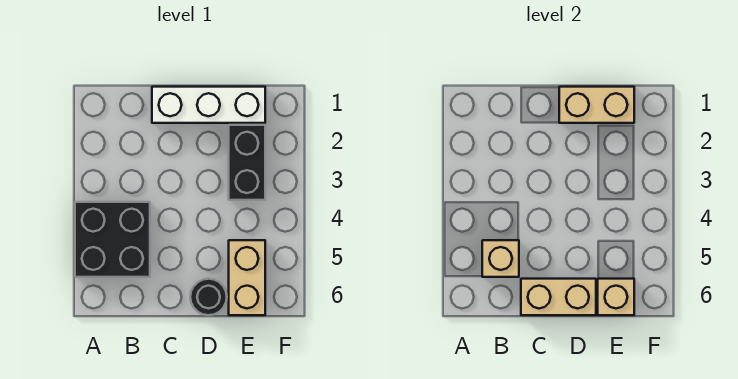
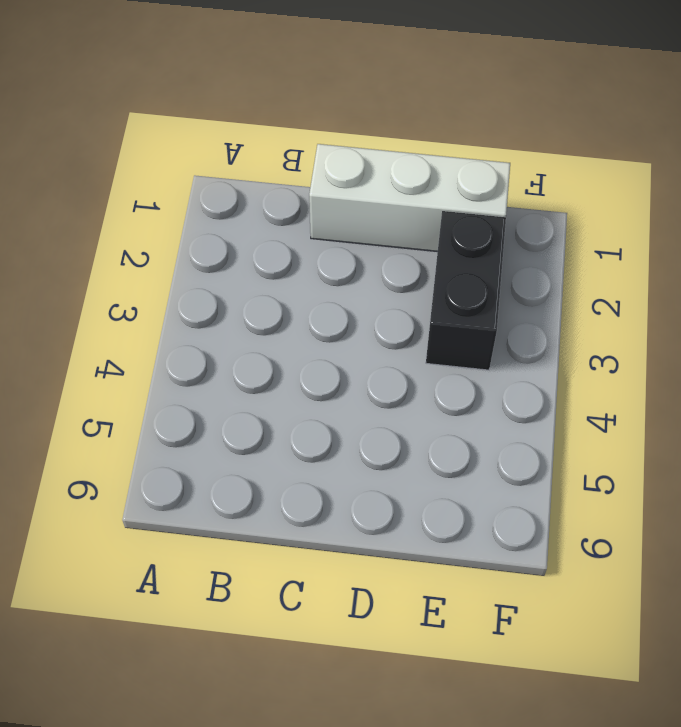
none -> black 2x2 brick [75,202,150,277]
none -> black 1x1 round brick [190,279,227,315]

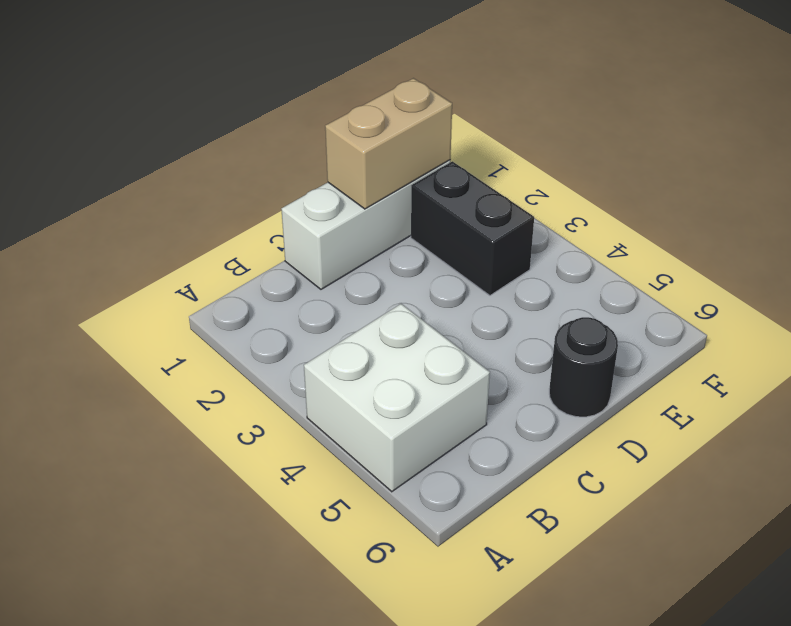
white 2x2 brick [304,304,490,492] -> black 2x2 brick [75,202,150,277]
none -> tan 1x2 brick [229,240,265,315]
none -> tan 1x1 brick [482,240,519,277]

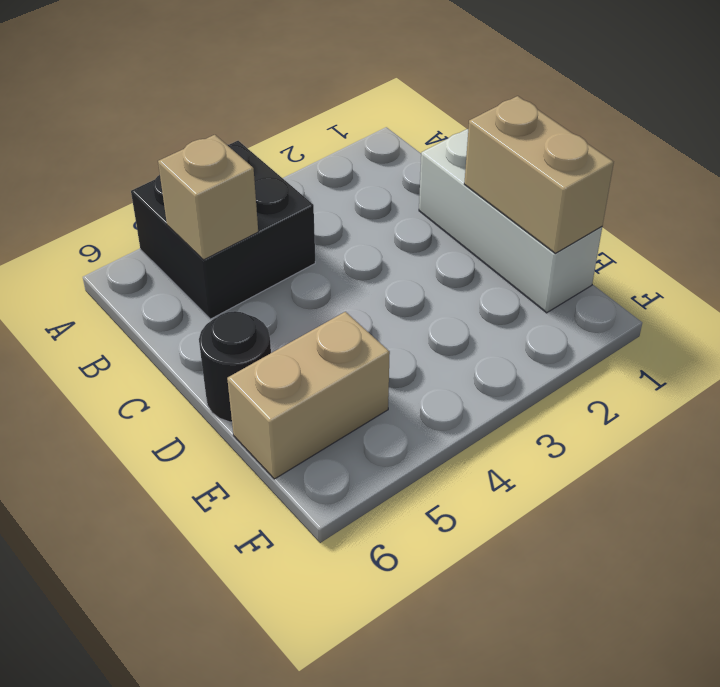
none -> black 1x2 brick [229,125,265,200]
none -> tan 1x2 brick [521,279,596,315]

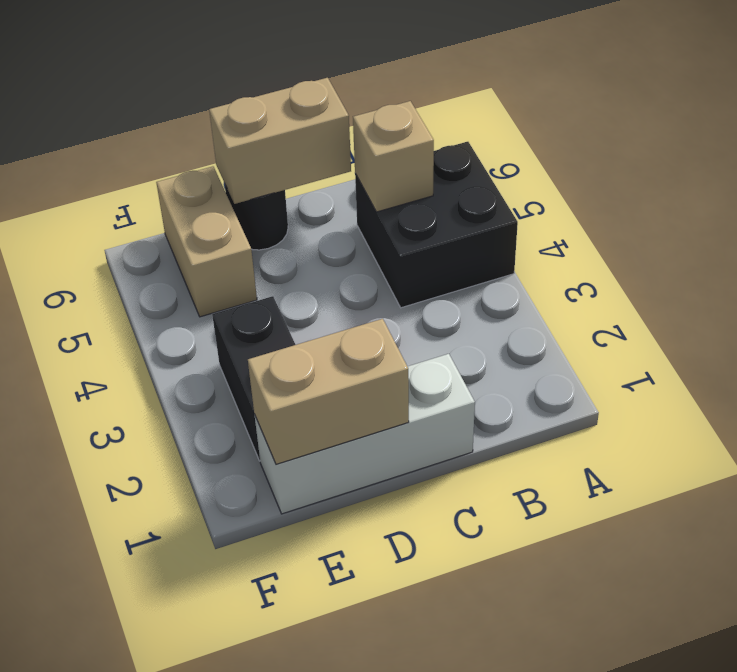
none -> tan 1x1 brick [598,279,634,315]

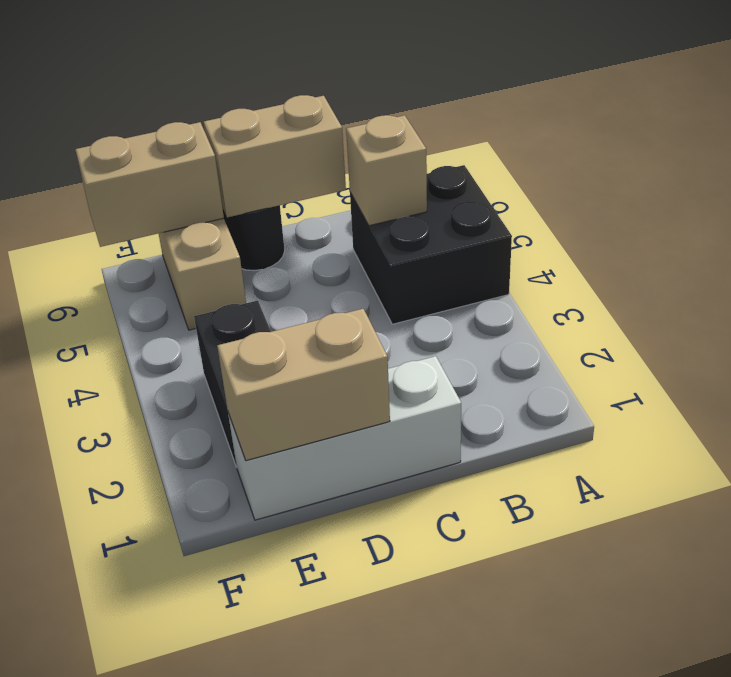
tan 1x2 brick [75,122,224,247] -> tan 1x1 brick [598,279,634,315]

